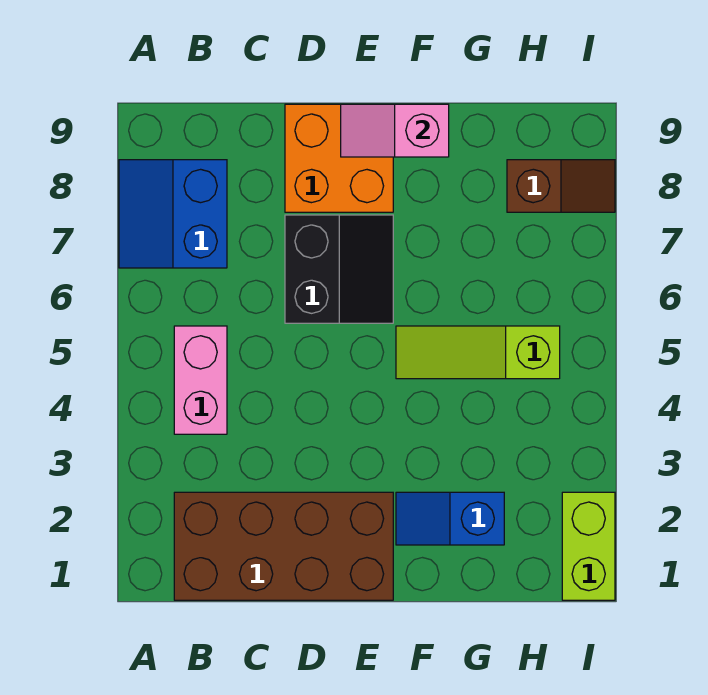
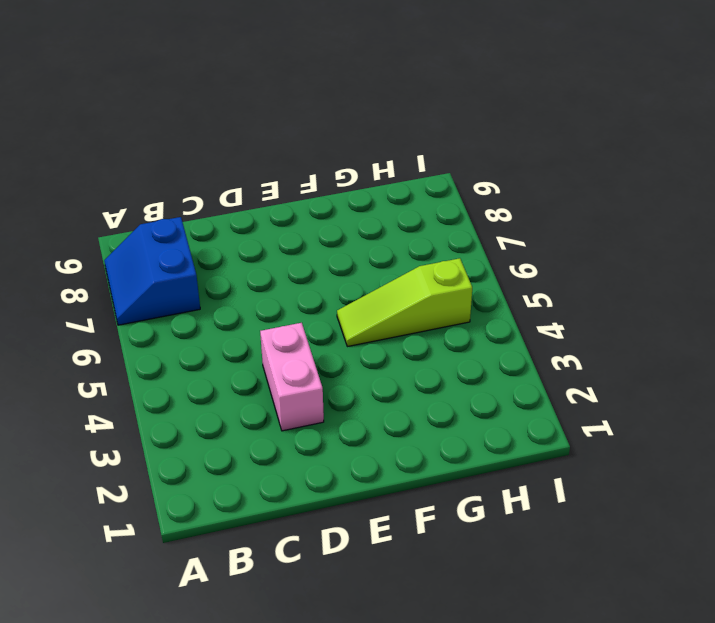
pink 1x2 brick [260,323,324,431] -> pink 1x2 brick moved to [174,326,227,434]
none -> brown 2x4 brick [174,492,393,600]
none -> black 2x2 slope [285,215,393,323]

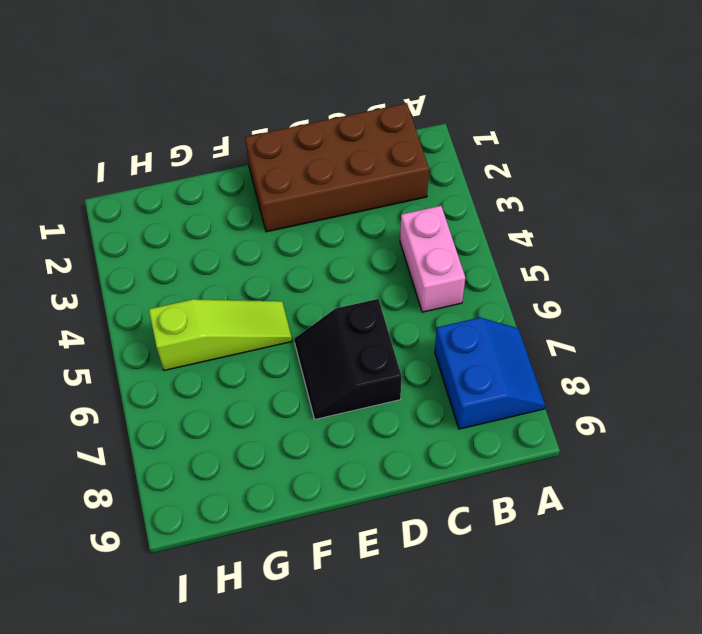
none -> orange 2x2 brick [285,104,393,212]
none -> blue 1x2 slope [396,492,504,545]

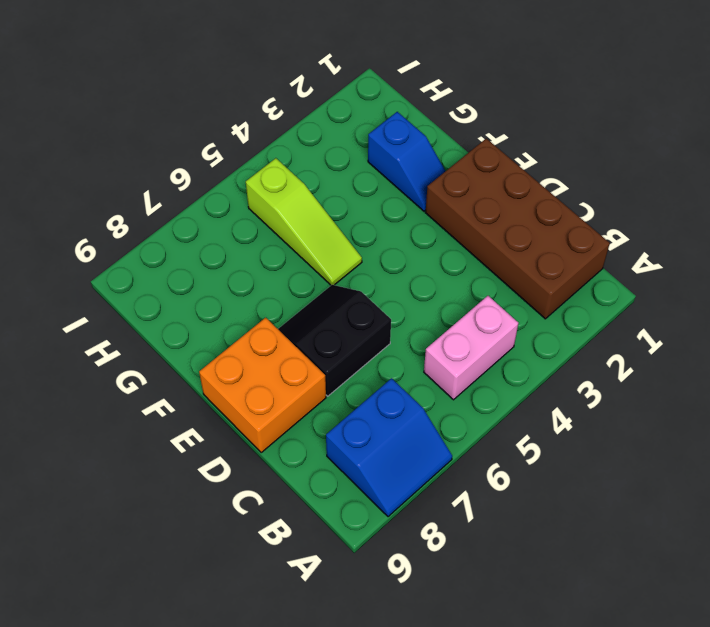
none -> brown 1x2 slope [507,160,615,212]
none -> lime 1x2 brick [562,492,615,600]

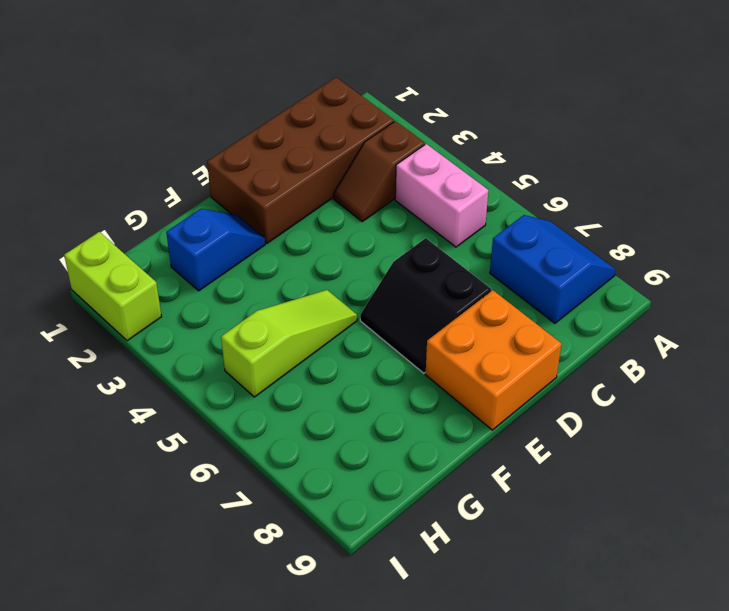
brown 1x2 slope [334,121,425,221] -> brown 1x2 slope moved to [507,160,615,212]
none -> pink 1x2 slope [341,104,449,157]

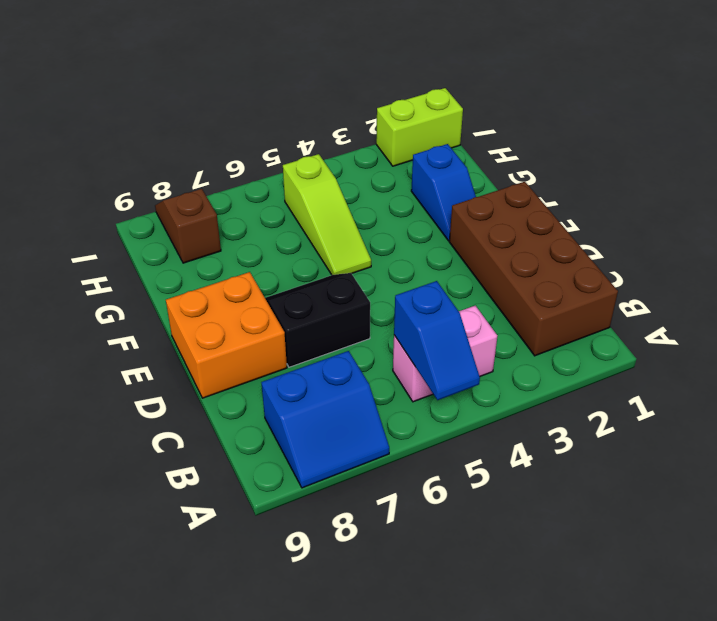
blue 1x2 slope [394,281,480,400] -> none
none -> pink 1x2 slope [341,104,449,157]

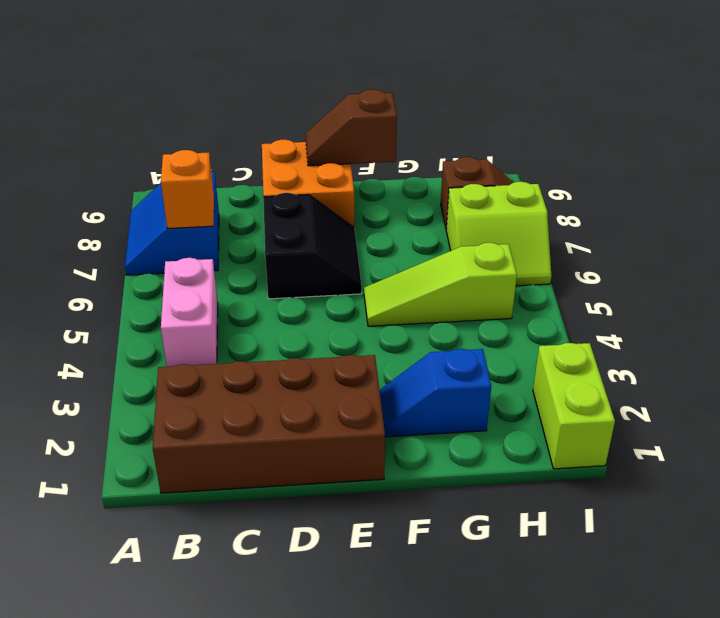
orange 1x1 brick [161,150,214,229] -> none
brown 1x2 slope [306,89,397,166] -> pink 1x2 slope [341,104,449,157]
lime 2x2 slope [446,182,551,286] -> none

